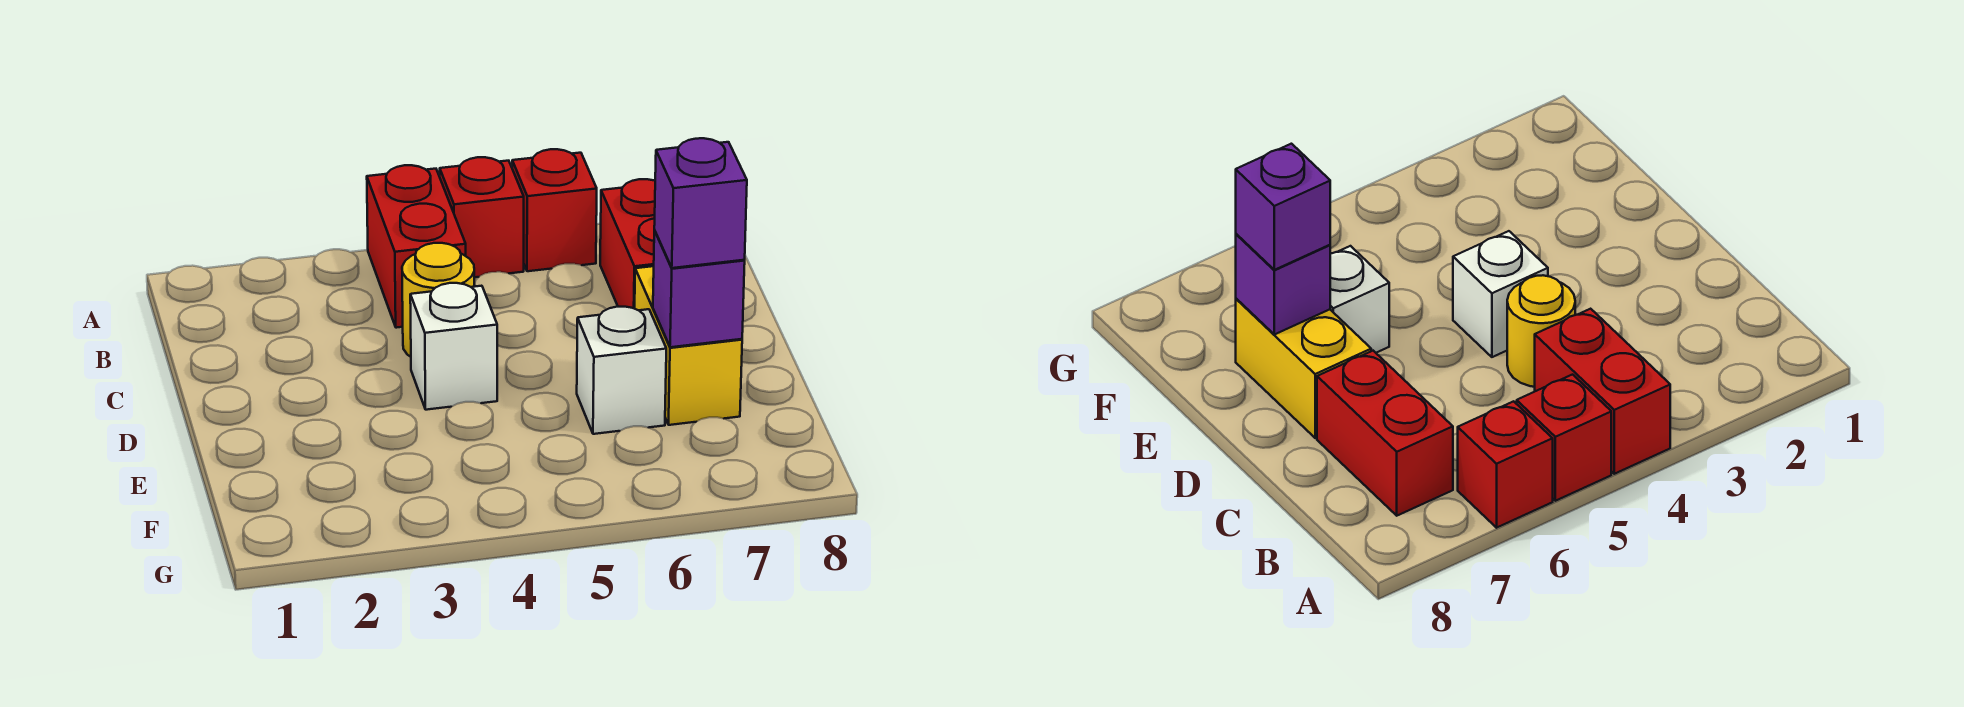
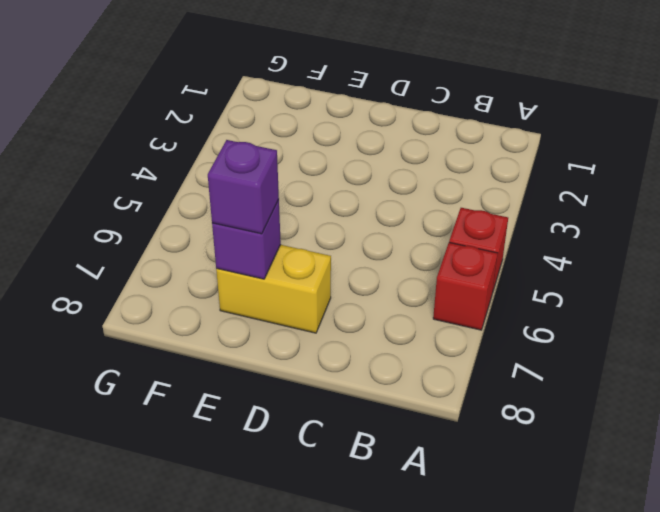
none -> red 1x2 brick [367,165,466,328]
none -> red 1x2 brick [600,179,655,309]

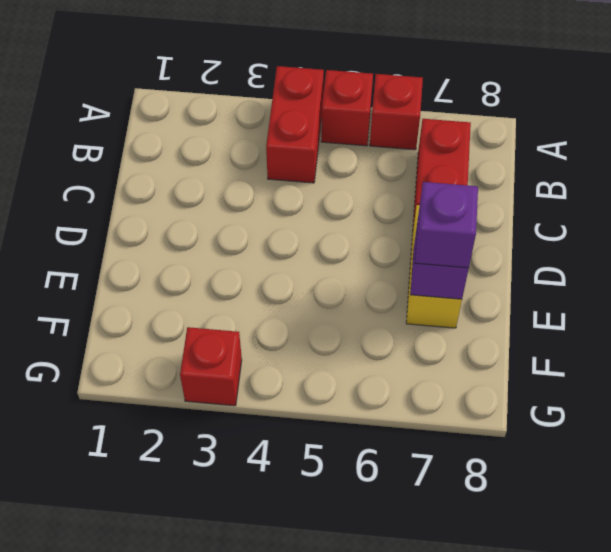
red 1x1 brick [180,327,242,406] -> none
none -> yellow 1x1 round brick [402,243,474,357]
none -> white 1x1 brick [410,283,497,410]

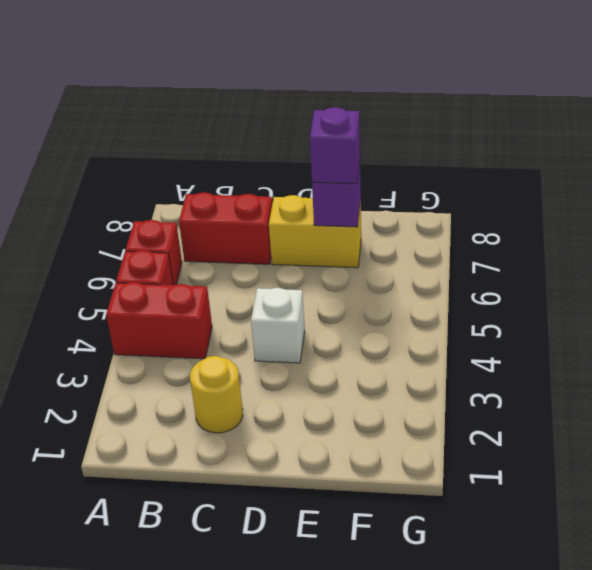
yellow 1x1 round brick [190,356,243,433] -> yellow 1x1 round brick moved to [402,243,474,357]
none -> white 1x1 brick [577,307,666,434]

